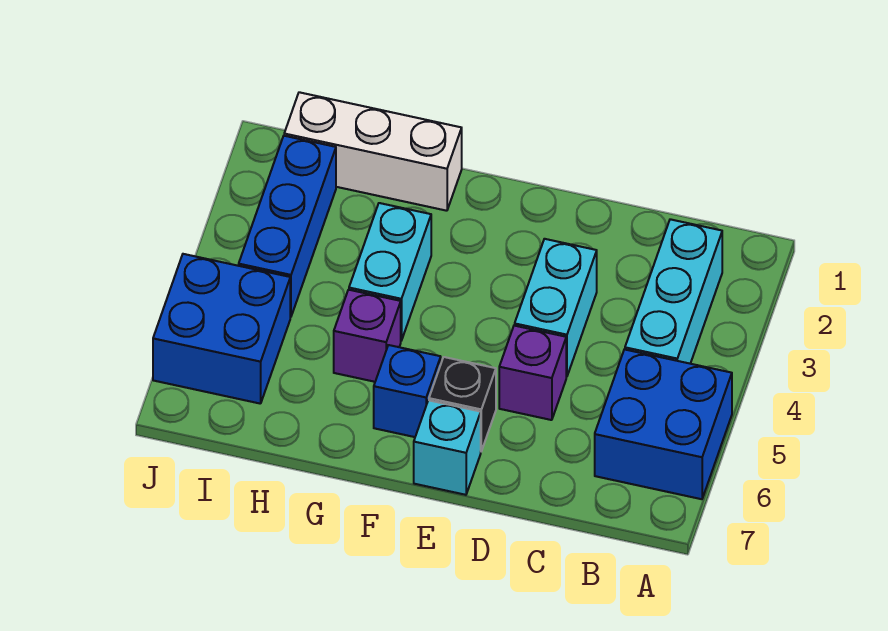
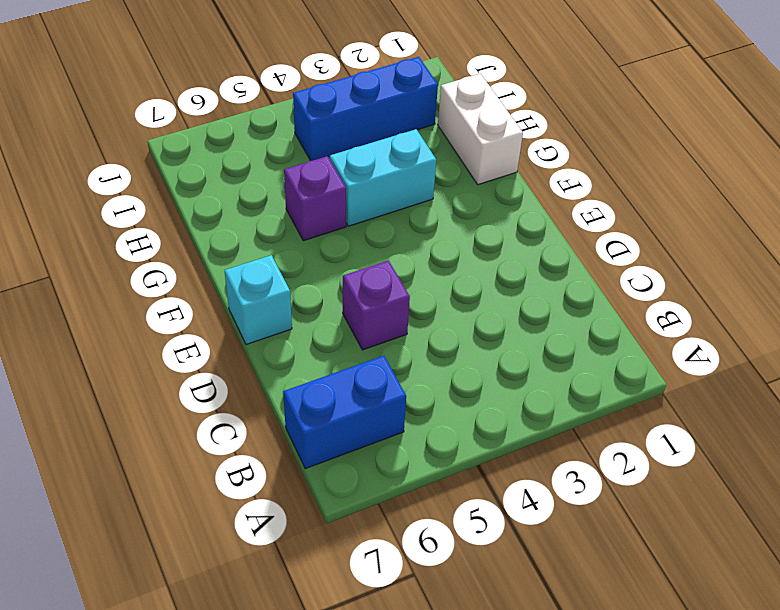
blue 1x2 brick [283,356,406,469] -> blue 2x2 brick [595,349,732,499]
white 1x2 brick [438,74,523,185] -> white 1x3 brick [284,92,462,211]
none -> cyan 1x3 brick [625,219,722,364]
none -> cyan 1x2 brick [515,239,597,377]
none -> black 1x1 brick [429,357,496,451]

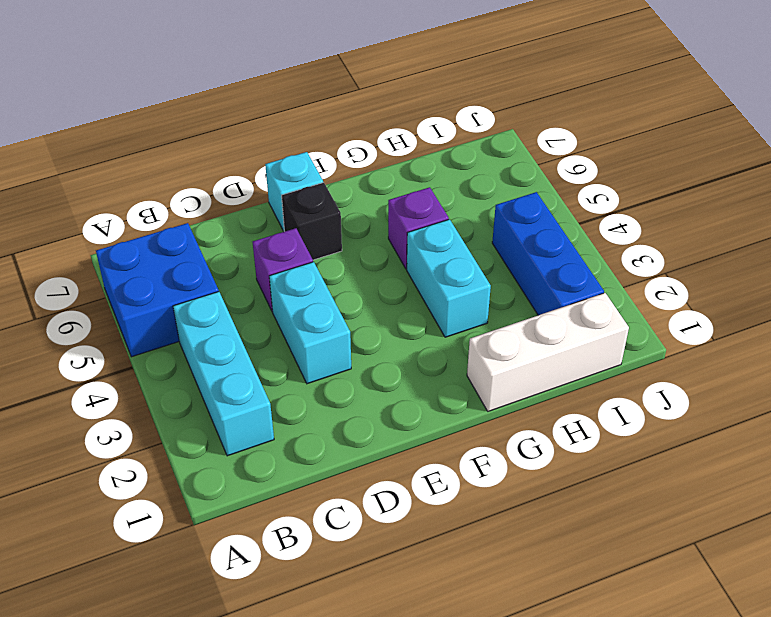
none -> blue 1x1 brick [374,345,441,437]
none -> blue 2x2 brick [153,254,290,404]

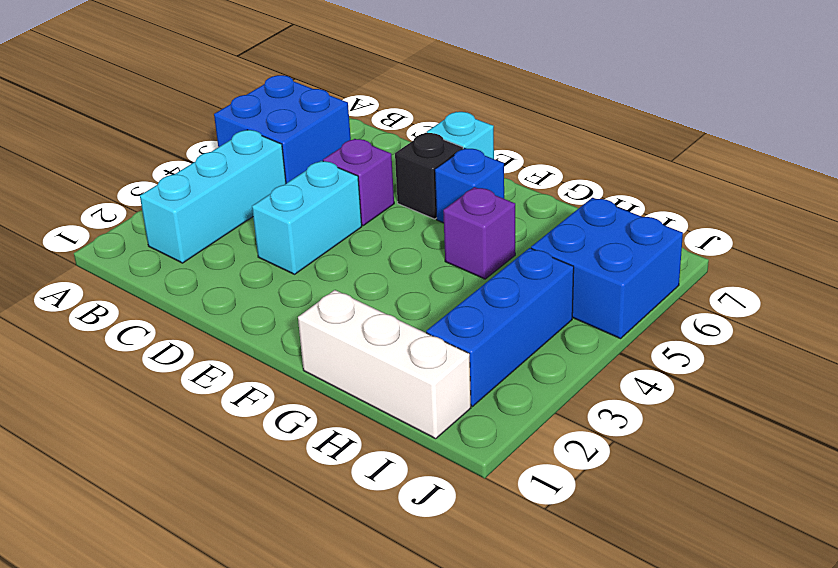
none -> cyan 1x2 brick [349,203,431,341]

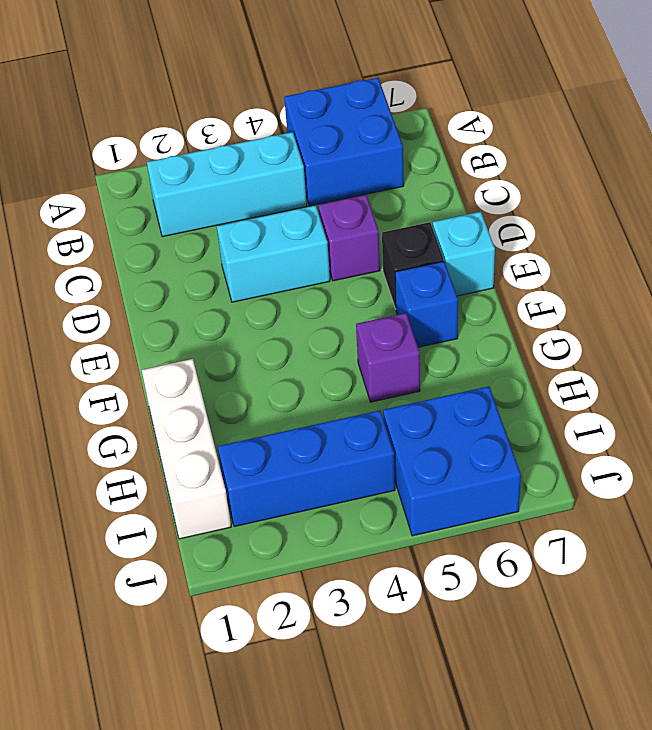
none -> cyan 1x2 brick [349,203,431,341]

